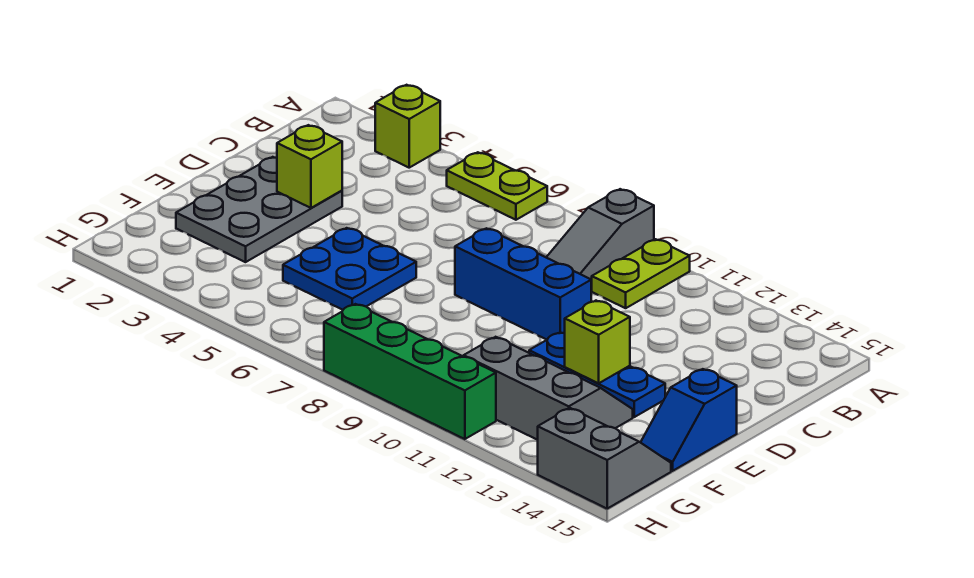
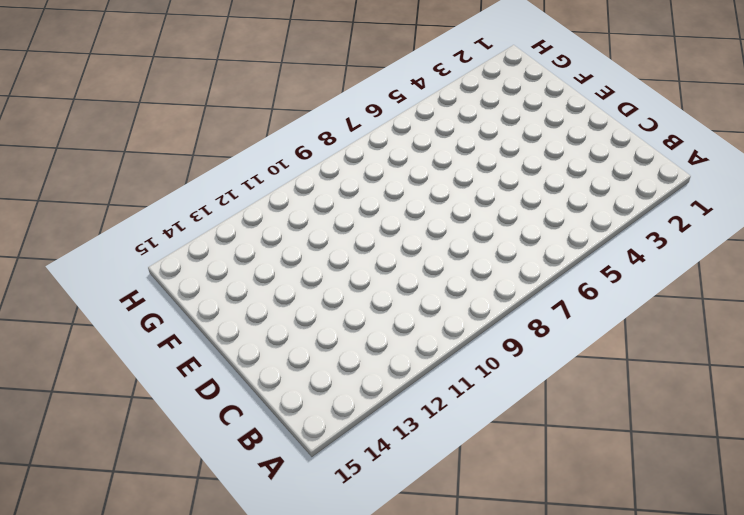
none -> lime 1x1 brick [375,85,440,168]
none -> lime 1x2 plate [447,152,547,220]
none -> grey 1x3 slope [546,189,654,290]

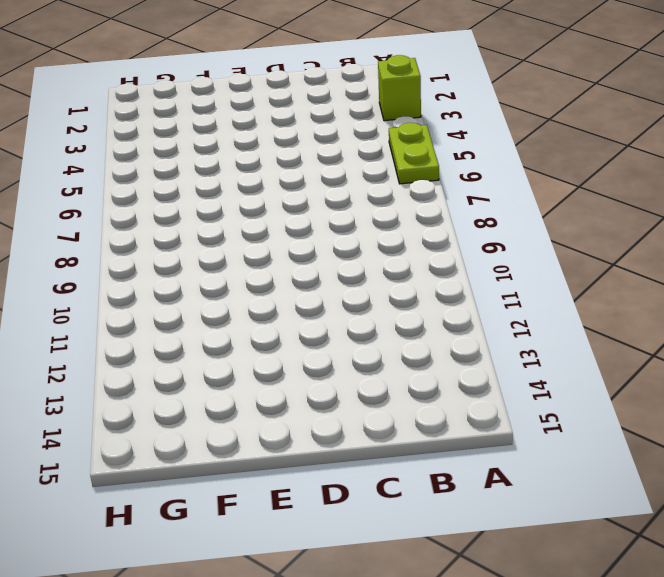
none -> grey 1x3 slope [546,189,654,290]
none -> lime 1x2 plate [591,239,690,308]
none -> grey 2x3 plate [176,157,342,262]

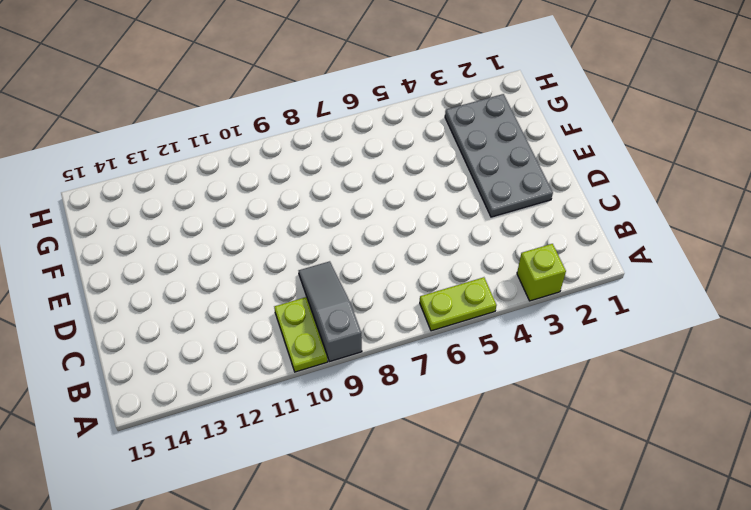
grey 2x4 plate [445,94,553,217] -> grey 2x3 plate [176,157,342,262]
none -> blue 1x3 brick [455,228,591,340]
none -> blue 2x2 plate [283,228,416,310]
none -> blue 1x3 plate [529,332,665,417]

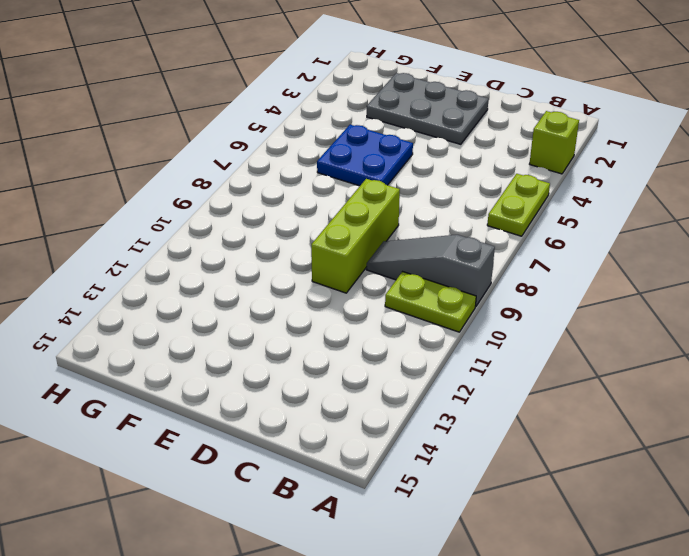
lime 1x3 brick [311,179,400,293] -> blue 1x3 brick [455,228,591,340]
none -> blue 1x3 plate [529,332,665,417]
none -> blue 1x2 slope [641,369,737,471]
none -> grey 2x3 slope [463,337,633,440]

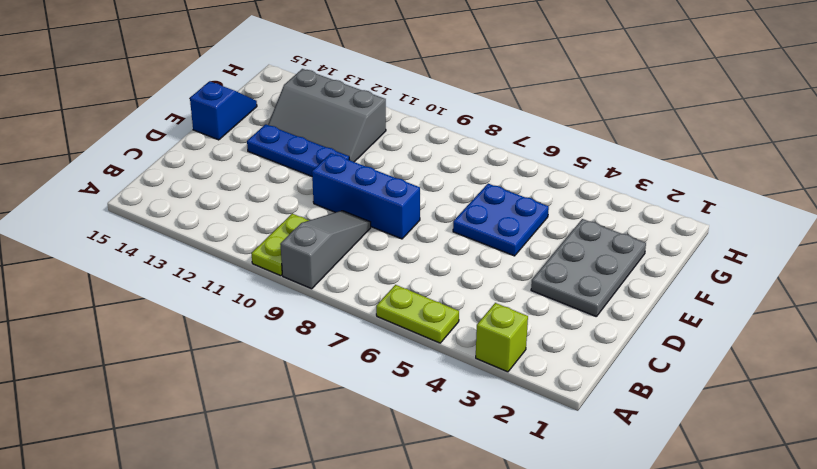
none -> grey 2x2 slope [538,408,671,509]
none -> green 1x4 brick [324,304,496,439]
none -> lime 1x1 brick [277,125,342,208]

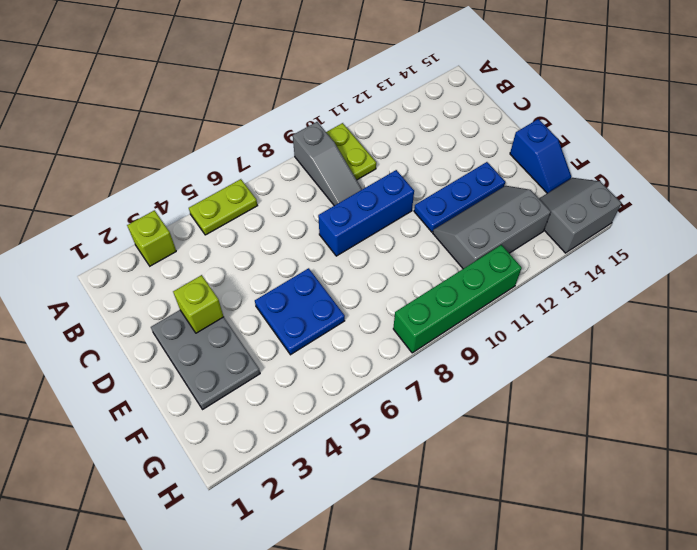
none -> lime 1x1 brick [565,301,630,383]

